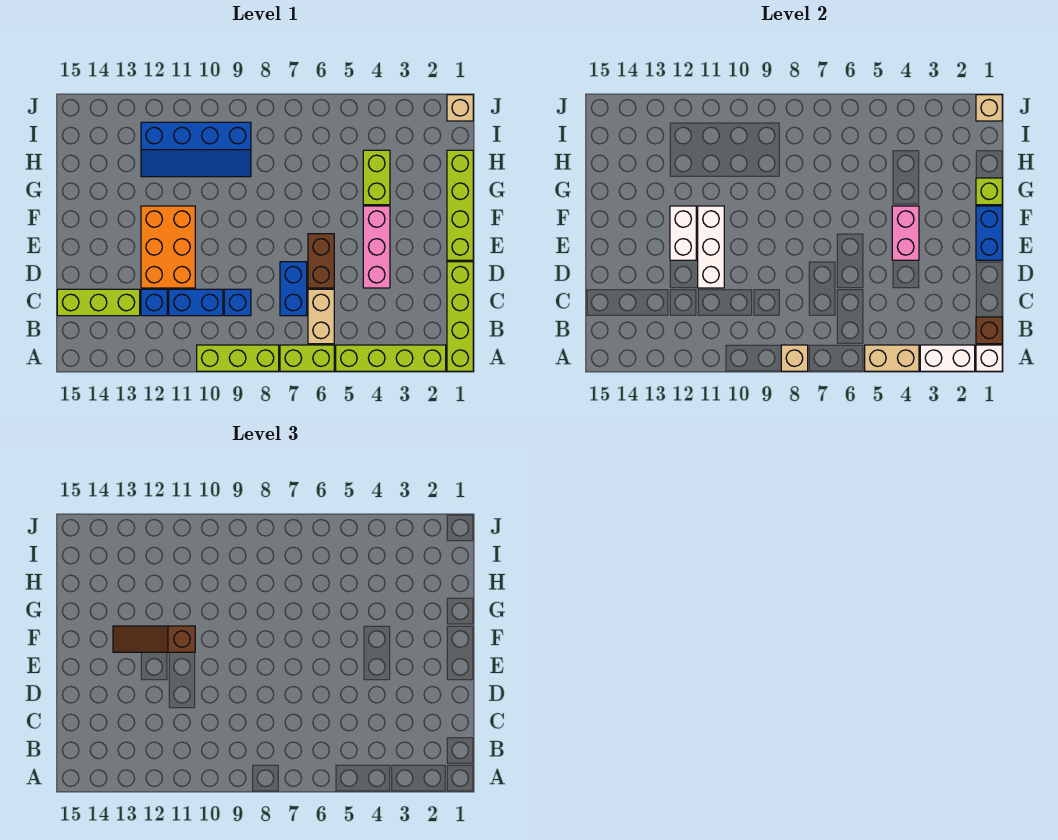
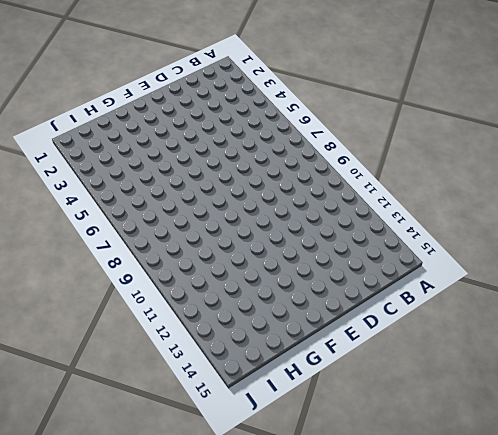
none -> lime 1x4 brick [447,262,473,371]
none -> lime 1x4 brick [336,345,446,371]
none -> lime 1x2 brick [280,345,334,371]

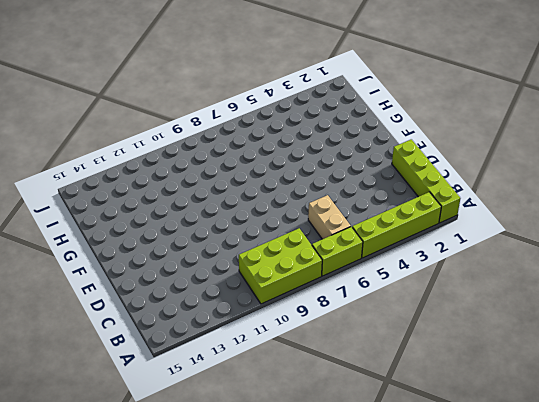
lime 2x3 brick [239,228,322,304] -> lime 1x3 brick [197,345,279,371]
none -> blue 1x2 brick [280,262,307,316]
none -> blue 1x1 brick [224,289,251,316]
none -> blue 1x2 brick [169,289,223,316]

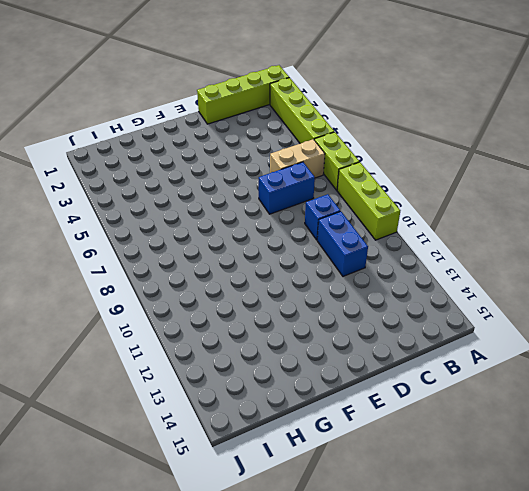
none -> blue 1x1 brick [141,289,167,316]
none -> lime 1x3 brick [57,289,140,316]
none -> pink 1x3 brick [363,206,390,288]

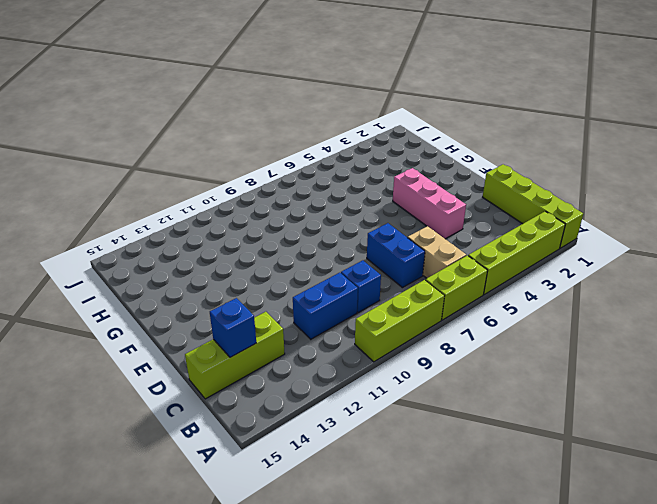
blue 1x1 brick [210,298,256,357] -> blue 1x1 brick moved to [141,289,167,316]
none -> brown 1x2 brick [308,234,334,288]
none -> orange 2x3 brick [141,206,195,288]
none -> lime 1x4 brick [447,150,473,260]

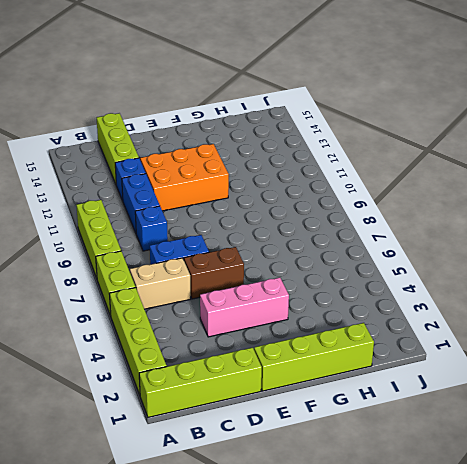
none -> lime 1x2 brick [363,150,390,205]
none -> blue 2x4 slope [141,122,251,177]
none -> tan 1x1 brick [447,95,473,121]

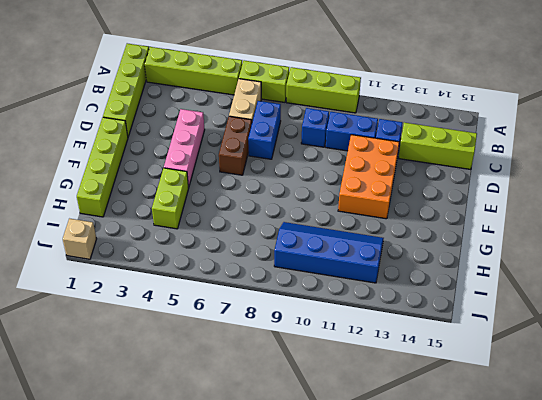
none -> white 1x1 brick [976,345,1002,371]
none -> white 1x2 brick [920,345,975,371]
none -> tan 1x2 brick [865,345,919,371]

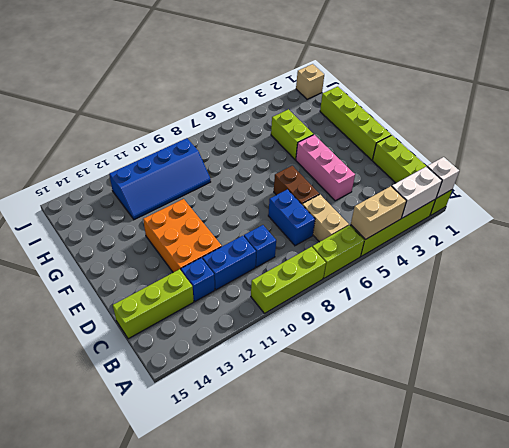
none -> tan 1x1 brick [781,345,808,371]
none -> brown 1x1 brick [976,317,1002,344]
none -> white 1x3 brick [698,206,724,288]

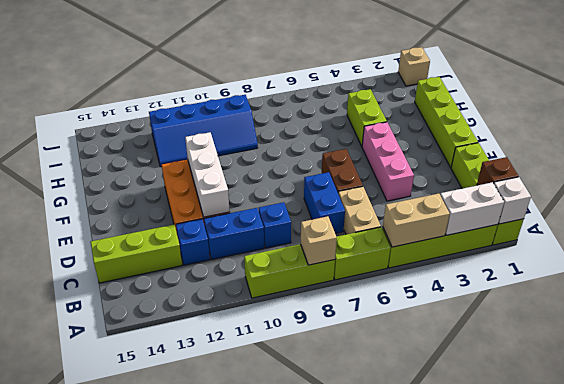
none -> blue 1x2 brick [976,206,1002,260]
none -> pink 1x2 brick [892,206,919,260]
none -> white 1x2 brick [670,206,696,260]

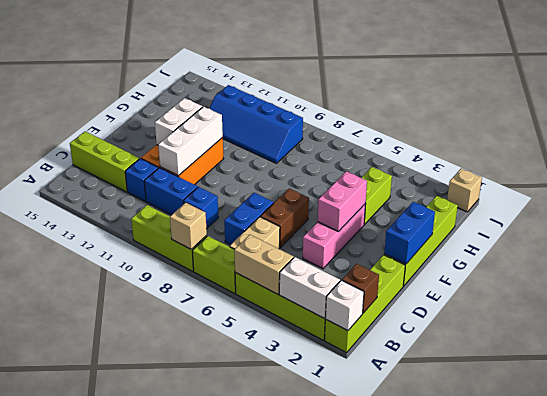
none -> lime 1x1 brick [976,178,1002,205]
none -> tan 1x1 brick [976,95,1002,121]
none -> brown 1x3 slope [113,626,195,652]

